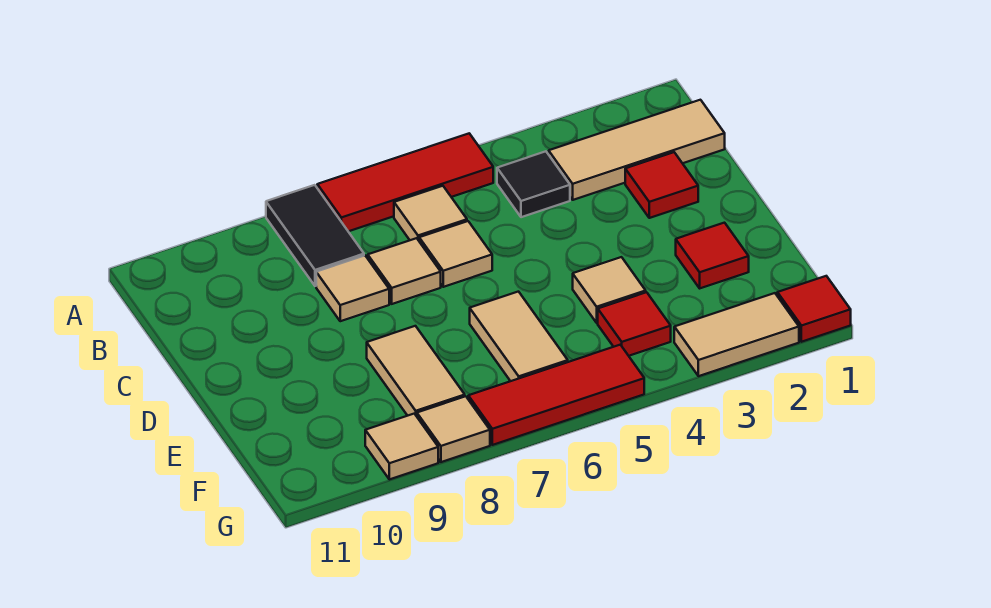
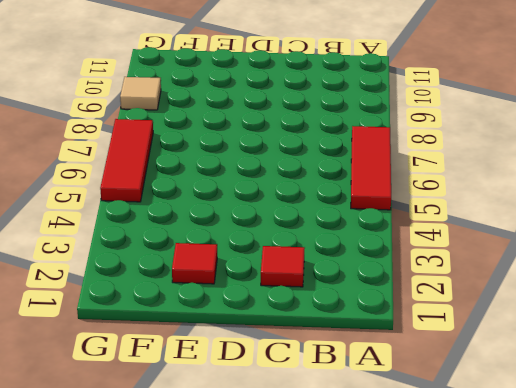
none -> black 1x2 tile [266,185,364,286]
none -> tan 1x3 tile [549,100,725,200]
none -> black 1x1 tile [497,151,570,217]

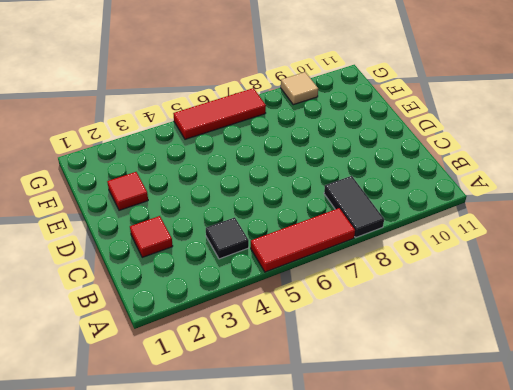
none -> tan 1x3 tile [549,100,725,200]
none -> tan 1x1 tile [394,186,467,241]
none -> tan 1x1 tile [419,221,492,287]

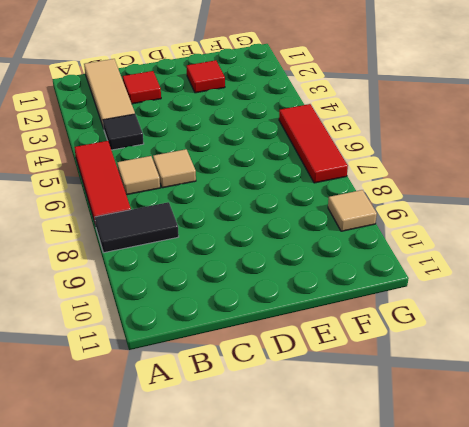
none -> tan 1x1 tile [368,238,441,304]
none -> tan 1x1 tile [316,256,389,321]
none -> tan 1x1 tile [573,257,646,323]

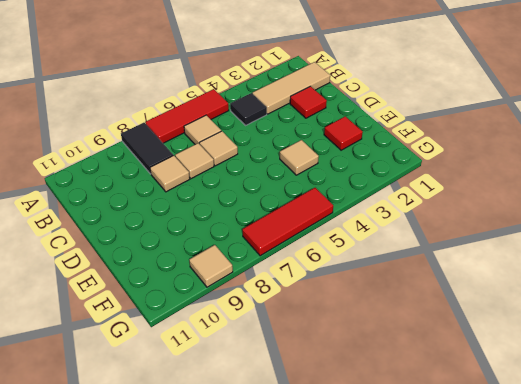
none -> tan 1x2 tile [470,292,568,381]
none -> tan 1x2 tile [367,326,465,416]
none -> red 1x1 tile [598,292,671,356]

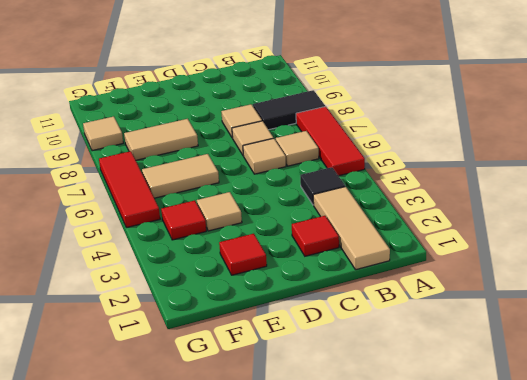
none -> red 1x1 tile [777,276,851,342]
none -> tan 1x2 tile [674,293,799,376]
none -> tan 1x1 tile [417,396,490,462]

